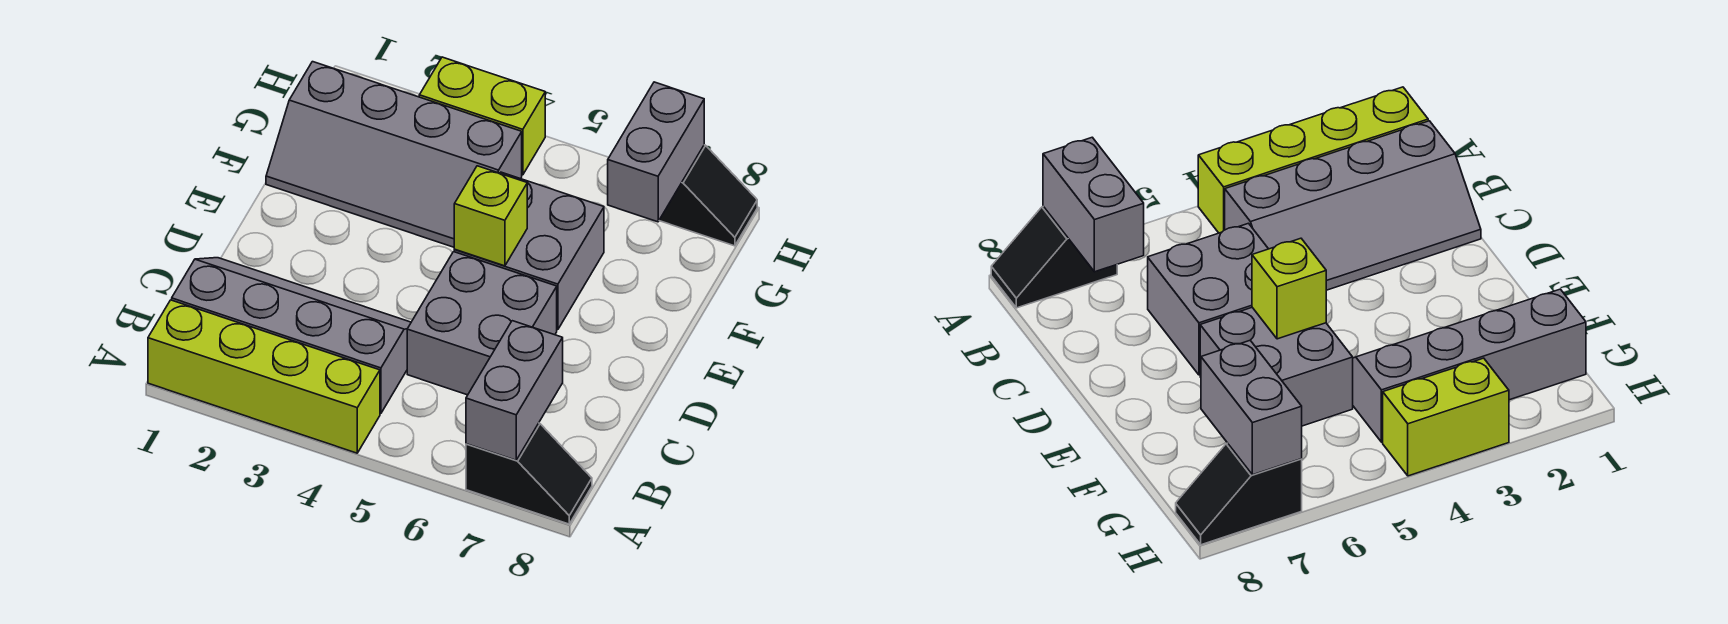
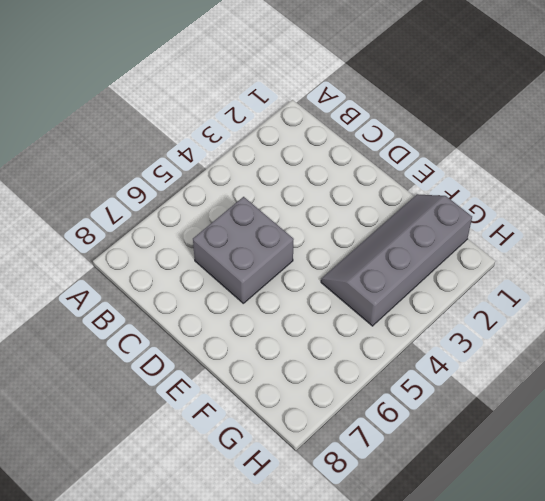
none -> lime 1x4 brick [148,300,380,453]
none -> black 1x2 slope [466,423,592,524]

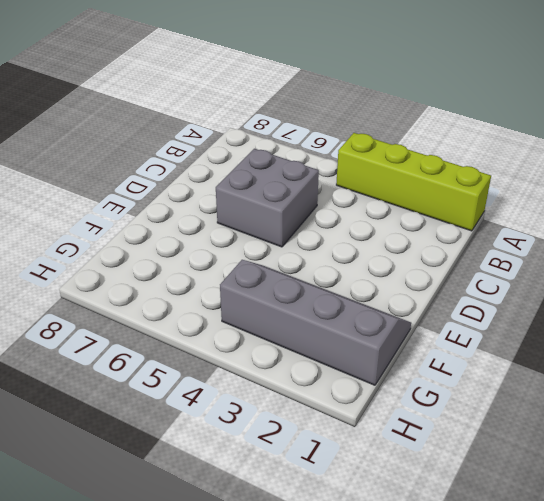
none -> black 1x2 slope [466,423,592,524]
none -> grey 2x4 slope [172,258,411,413]

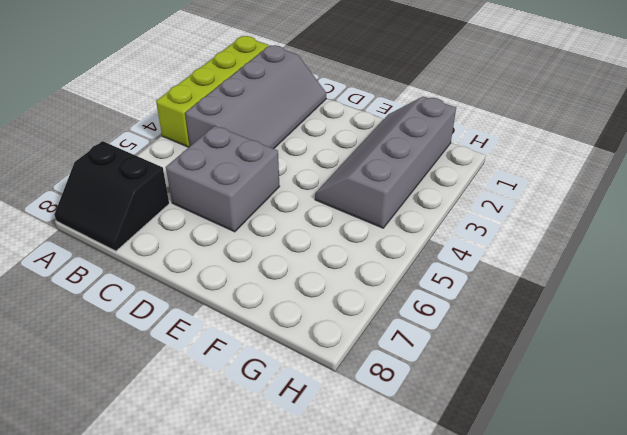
black 2x2 slope [54,141,169,251] -> black 1x2 slope [466,423,592,524]
none -> grey 2x2 brick [454,172,604,330]
none -> lime 1x2 brick [419,57,545,175]

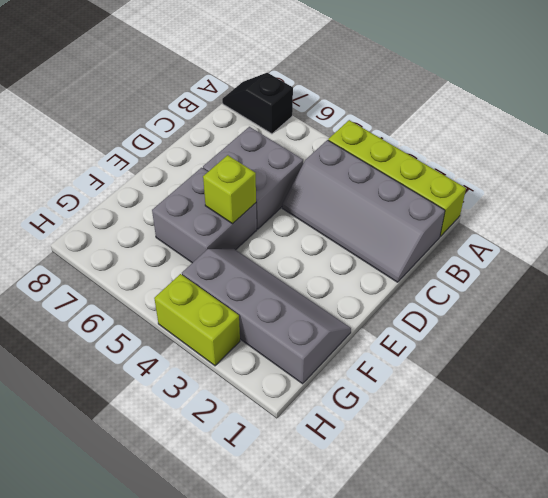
none -> black 1x2 slope [659,145,757,246]
none -> grey 1x2 brick [466,321,563,460]

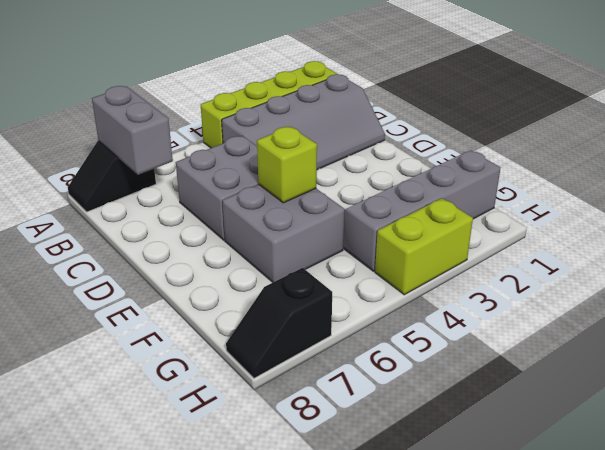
none -> grey 1x2 brick [608,82,704,222]

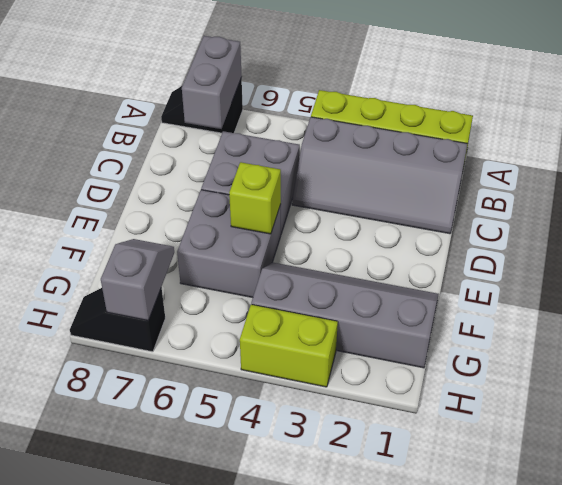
grey 1x2 slope [101,239,174,321] -> grey 1x2 brick [608,82,704,222]

